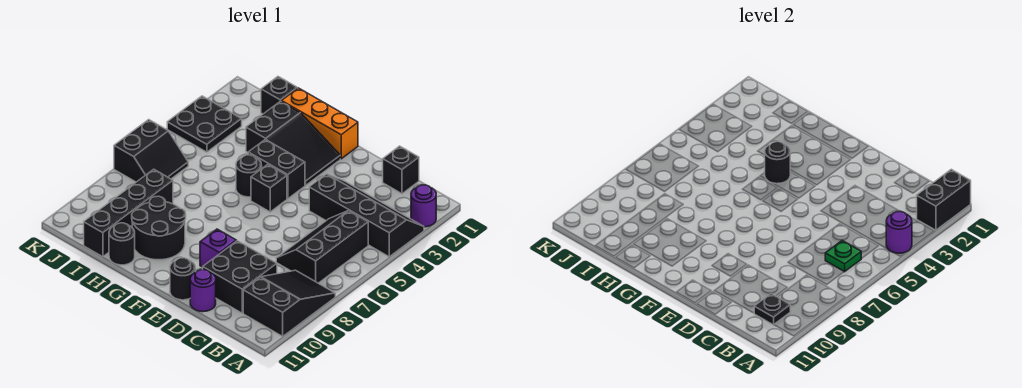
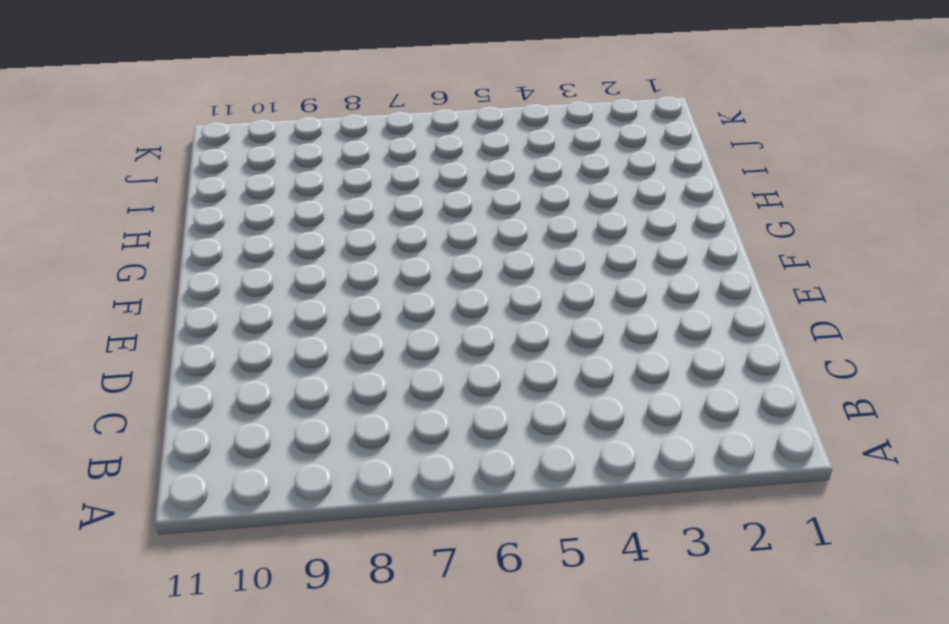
none -> purple 1x1 round brick [411,185,436,227]
none -> black 2x4 slope [309,174,424,257]
none -> black 2x3 slope [243,270,335,336]

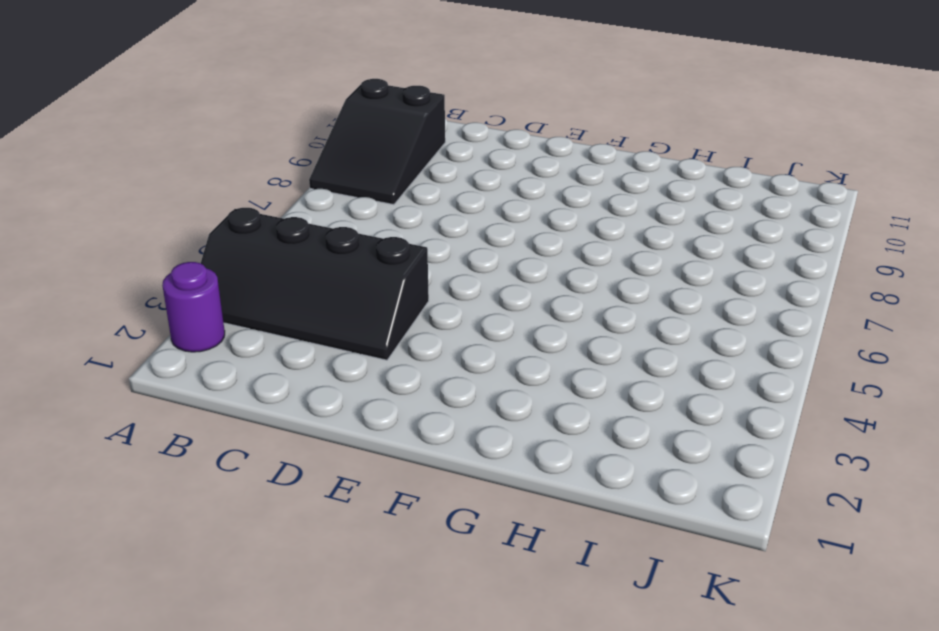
none -> black 2x3 slope [276,211,368,283]
none -> black 1x1 brick [383,146,419,194]
none -> black 2x2 brick [203,241,277,313]

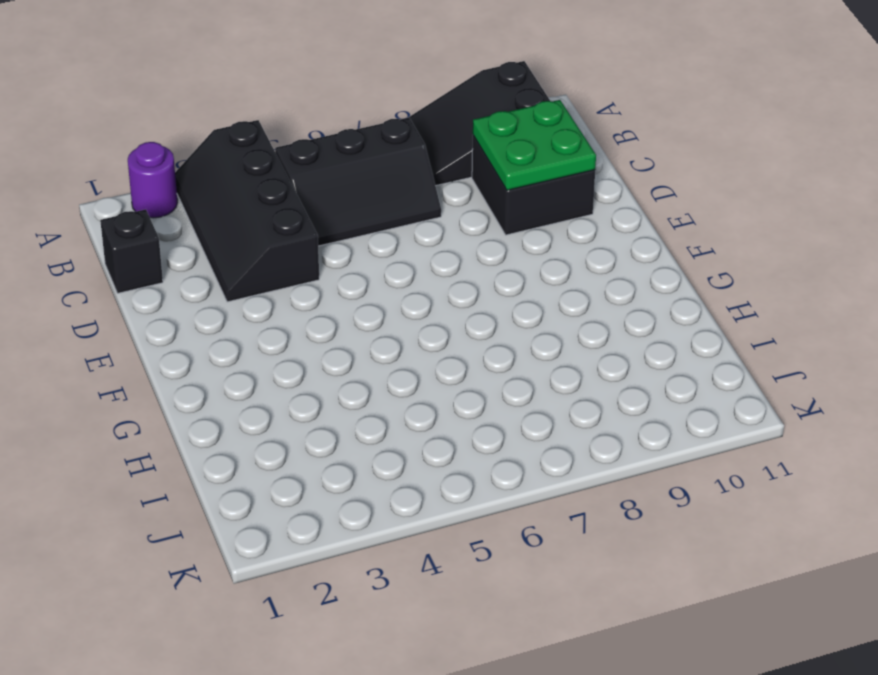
green 2x2 plate [473,100,596,190] -> none
none -> purple 1x1 round brick [190,270,216,312]
none -> purple 1x1 brick [200,229,236,267]
none -> black 1x1 round brick [170,258,196,300]

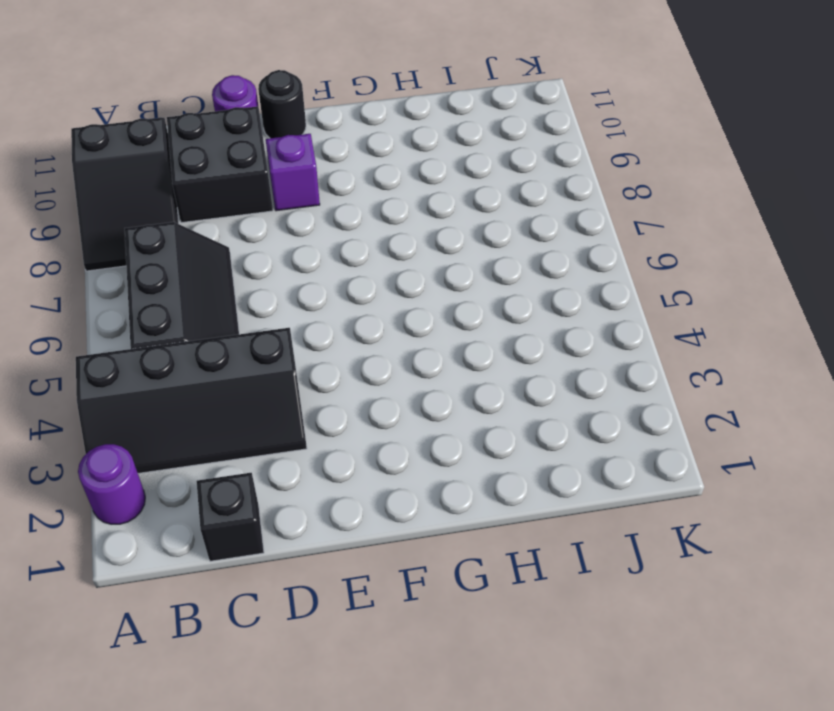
none -> orange 1x3 brick [281,88,358,159]
none -> black 2x3 slope [246,101,340,185]
none -> black 1x2 brick [248,139,305,199]

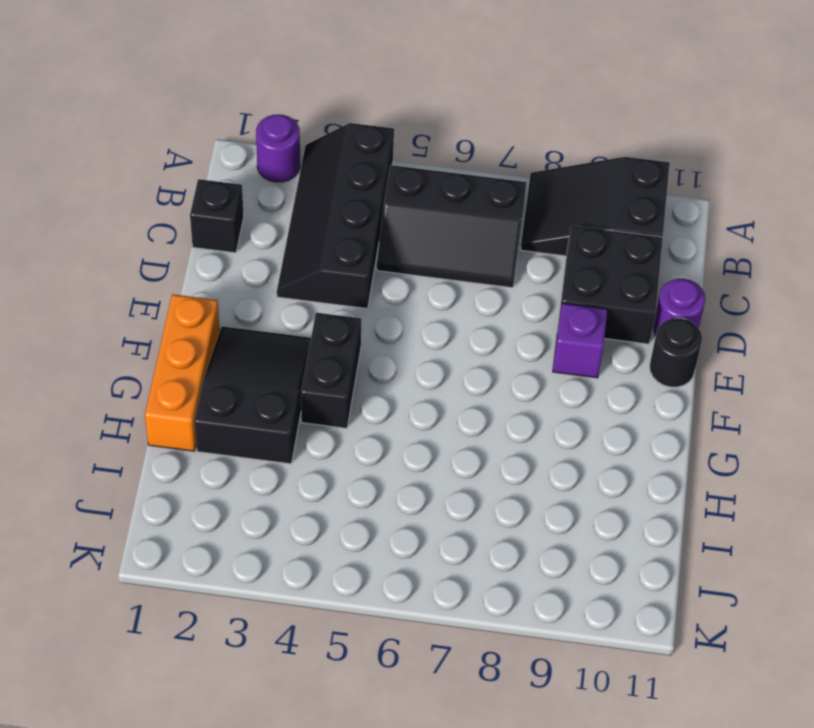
none -> black 1x1 brick [251,164,287,212]
none -> black 1x1 round brick [236,155,262,197]
none -> black 2x2 round brick [132,196,186,260]

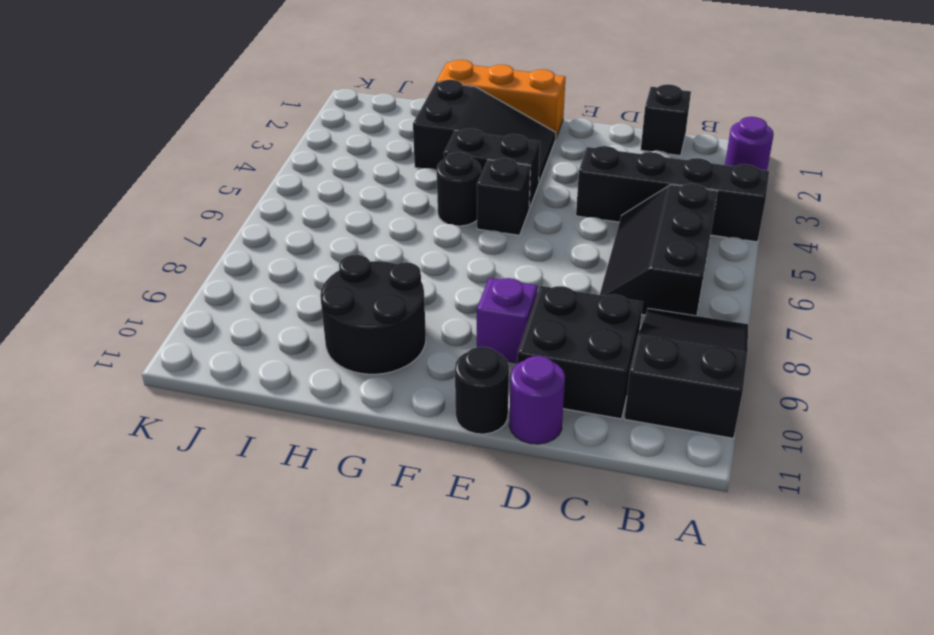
none -> black 1x1 round brick [109,223,135,265]
none -> black 1x1 brick [261,77,297,114]
none -> black 1x4 brick [84,169,173,257]

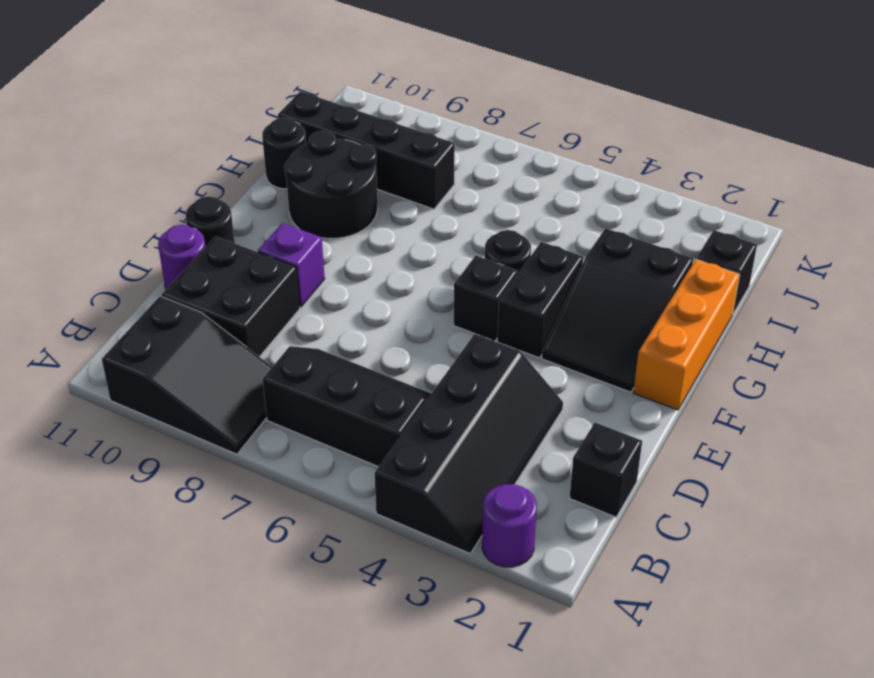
none -> black 2x2 plate [167,96,242,152]
none -> black 2x2 slope [114,120,188,182]
none -> black 1x2 brick [917,169,971,230]

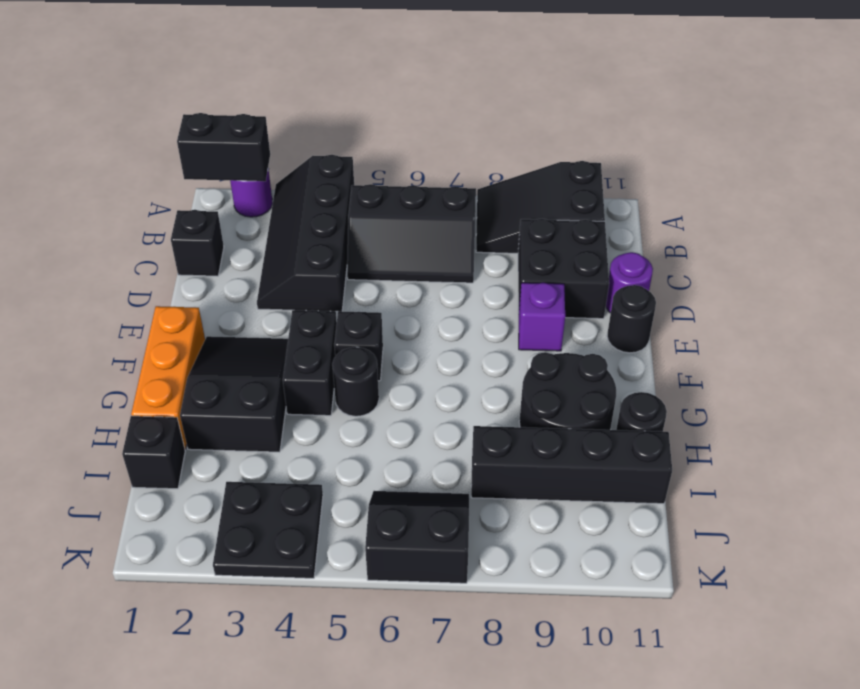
none -> purple 1x1 round brick [886,211,912,253]
none -> green 1x1 plate [825,241,861,272]
none -> black 1x1 plate [754,294,790,325]

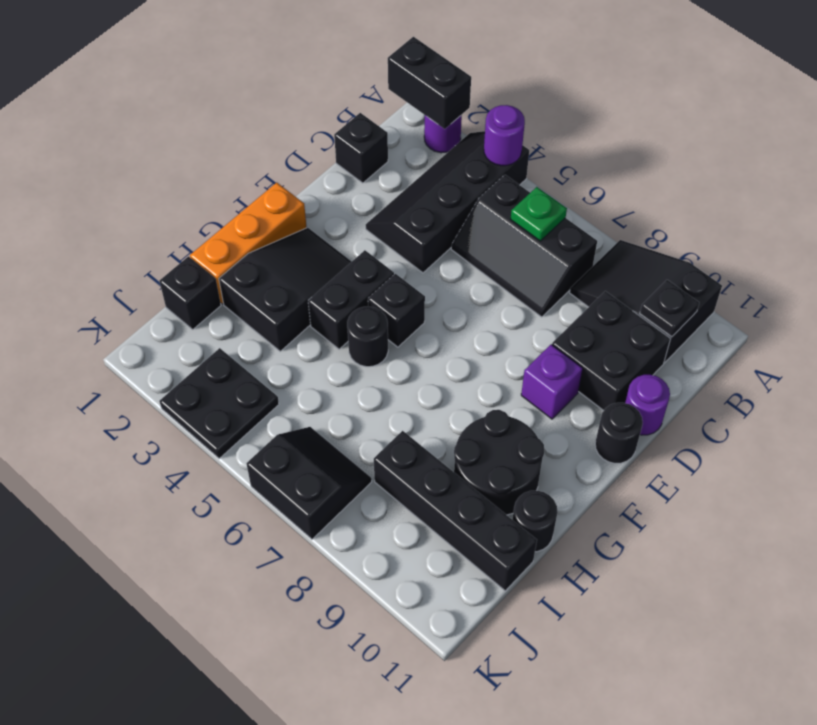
none -> black 1x1 round brick [765,142,790,184]

